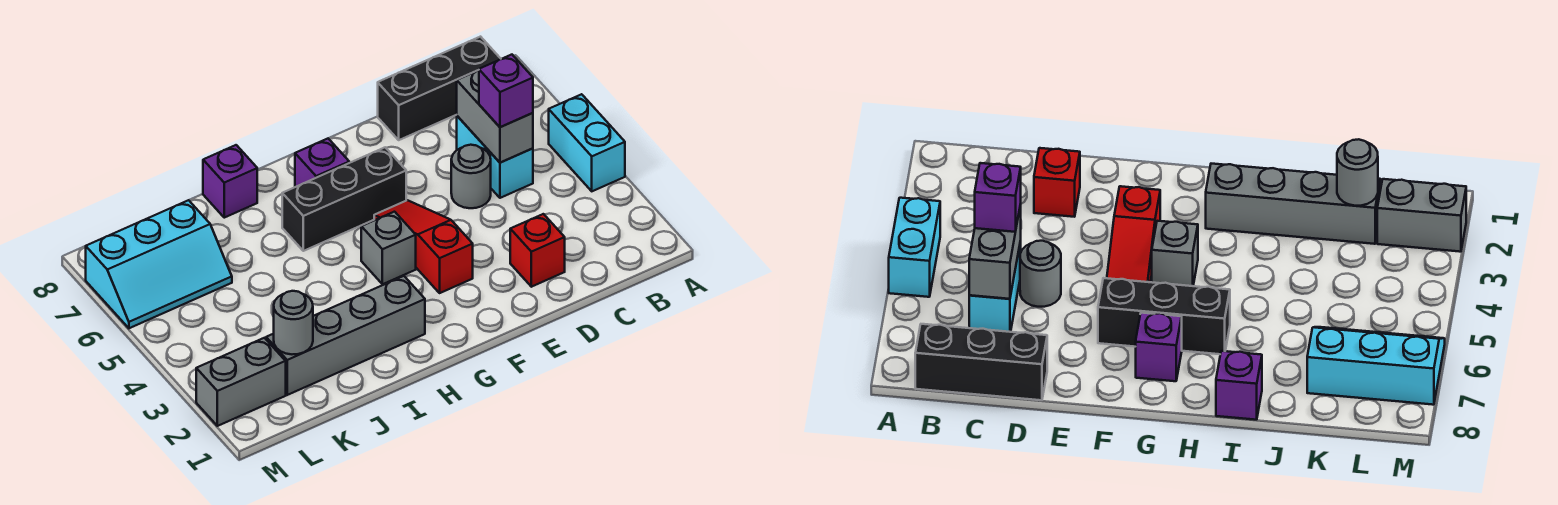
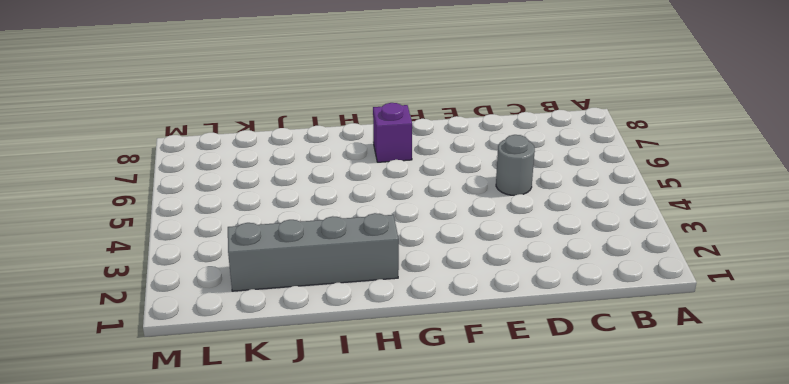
none -> cyan 1x2 brick [549,94,625,191]
none -> black 1x3 brick [378,37,501,140]
none -> cyan 1x2 brick [457,116,533,198]

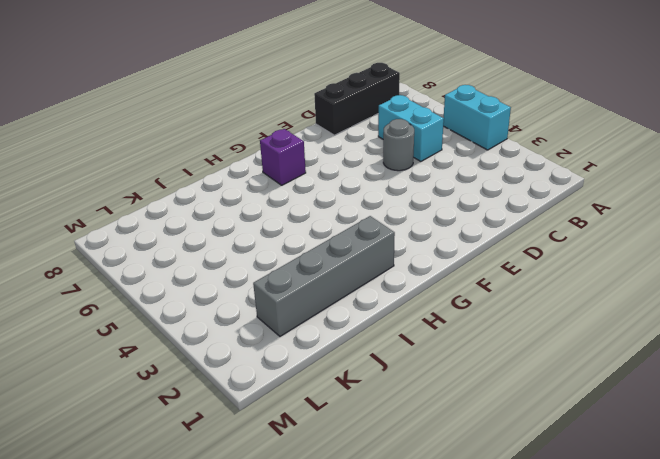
none -> red 1x1 brick [510,214,565,287]
none -> red 1x3 slope [374,200,473,293]
none -> black 1x3 brick [282,147,406,251]

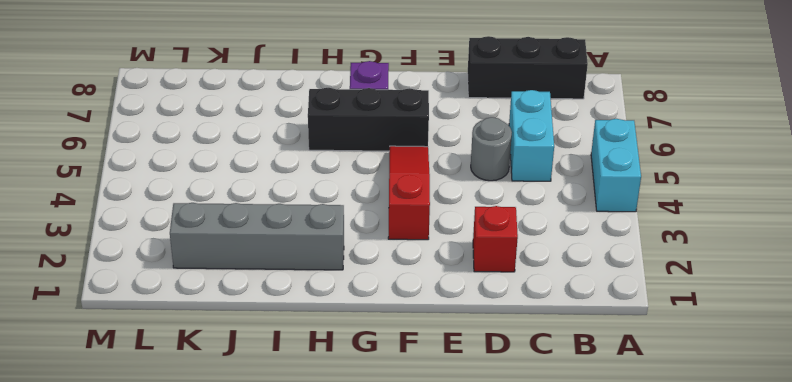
none -> grey 1x1 brick [361,212,416,284]
none -> purple 1x1 brick [203,145,257,218]
none -> cyan 2x3 slope [86,200,232,328]

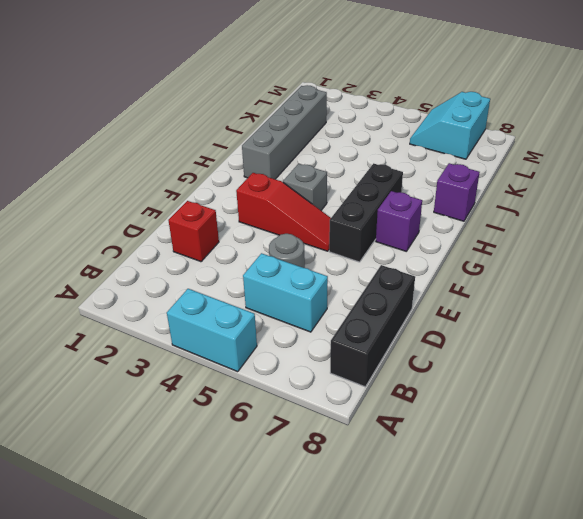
cyan 2x2 slope [410,92,490,159] -> cyan 2x3 slope [86,200,232,328]
none -> grey 1x2 brick [196,338,286,426]
none -> grey 1x2 brick [457,70,533,162]
none -> grey 1x1 round brick [274,291,313,354]

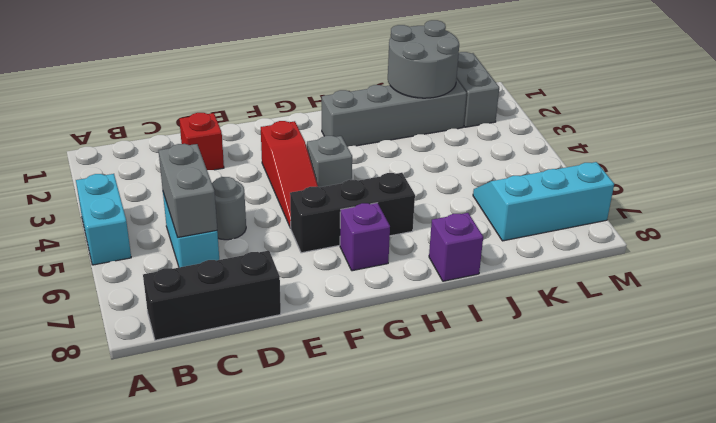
grey 2x2 round brick [388,20,459,98] -> grey 1x1 round brick [274,291,313,354]
grey 1x2 brick [456,52,499,127] -> grey 1x2 brick turned to [196,338,286,426]
none -> purple 1x1 brick [479,55,533,127]

